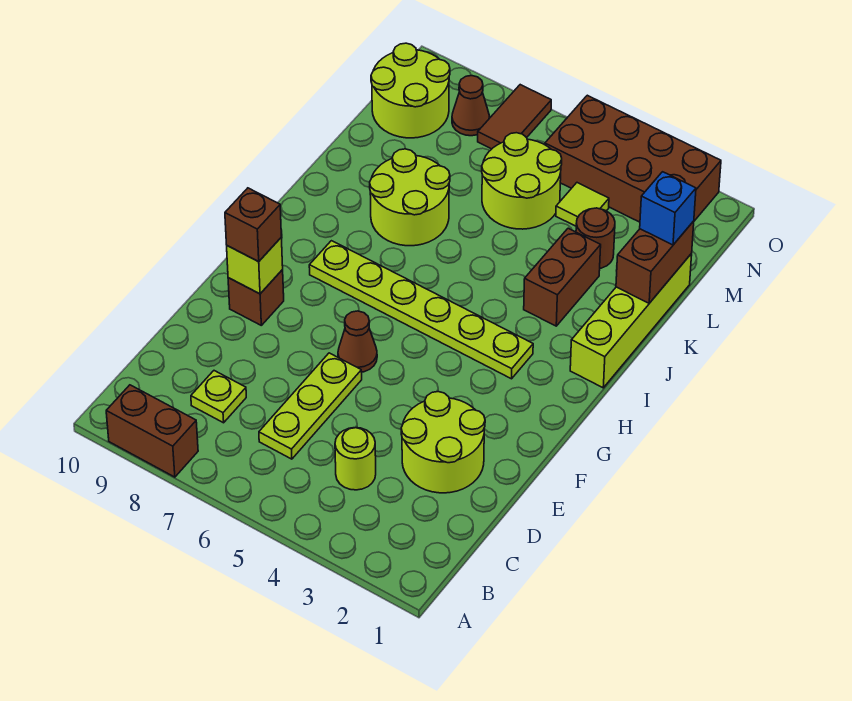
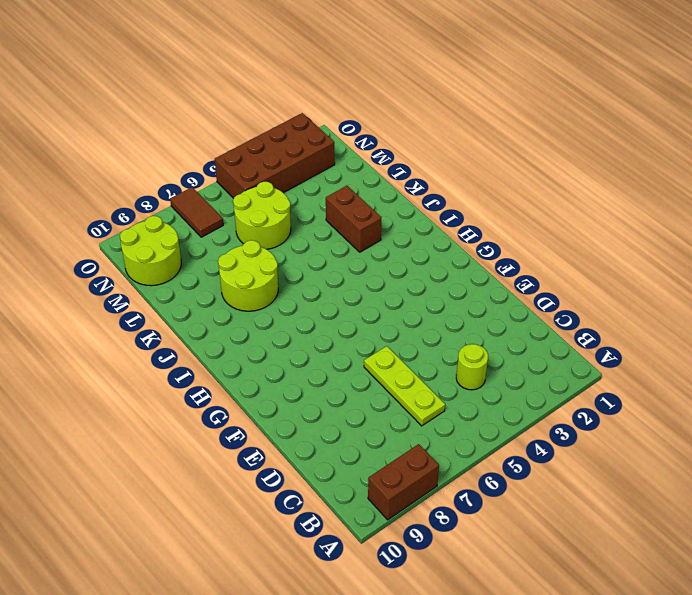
none -> lime 1x1 plate [191,371,246,423]
none -> lime 2x2 round brick [401,392,485,493]
none -> brown 1x1 cone [338,311,377,372]

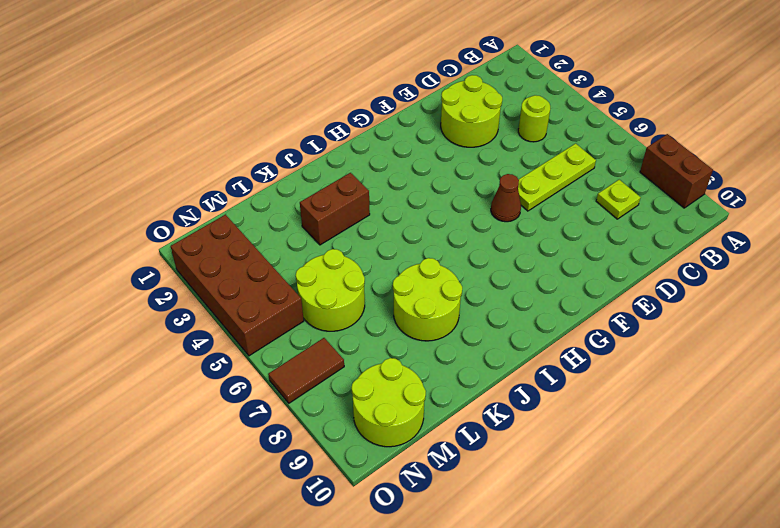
none -> brown 1x1 brick [228,270,284,325]
none -> lime 1x6 plate [309,241,533,379]
none -> lime 1x4 brick [570,254,692,388]

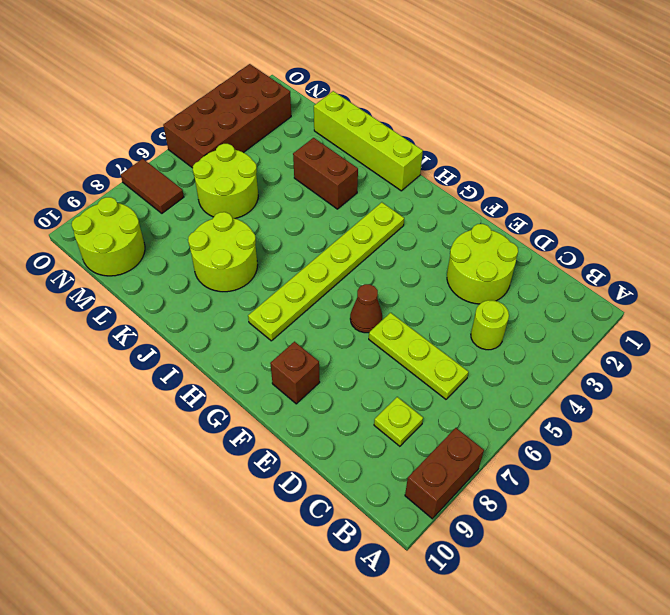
none -> brown 1x1 round brick [576,208,615,268]
none -> lime 1x1 tile [556,183,609,226]
none -> brown 1x1 cone [452,76,490,136]

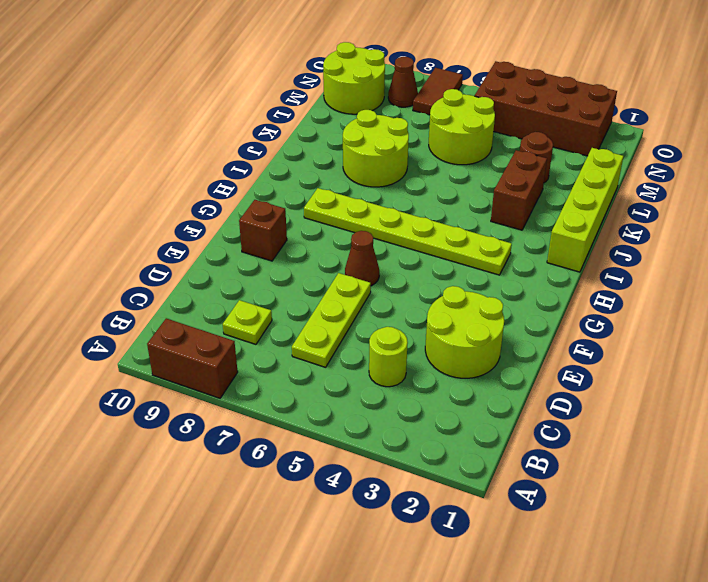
none -> lime 1x1 tile [556,183,609,226]
none -> lime 1x1 brick [227,238,283,294]
none -> brown 1x2 brick [616,221,694,303]

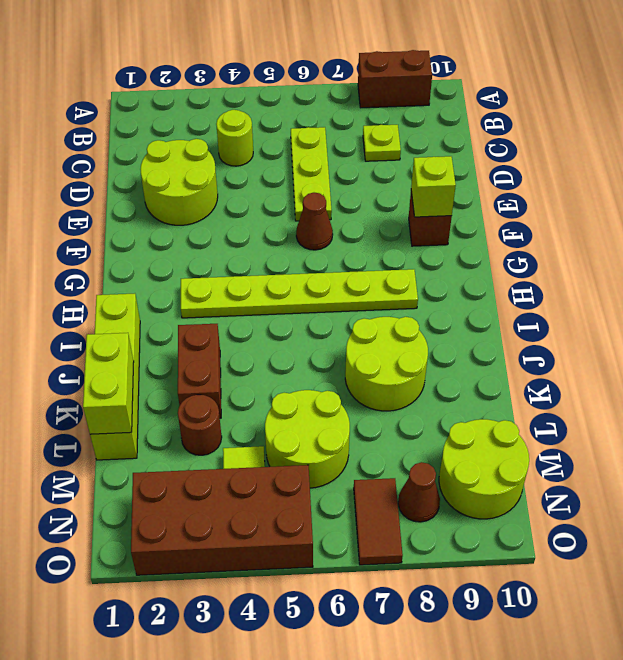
lime 1x2 brick [83,333,134,434] -> brown 1x2 brick [616,221,694,303]
none -> brown 1x1 brick [225,188,281,262]
none -> blue 1x1 brick [640,172,696,245]

